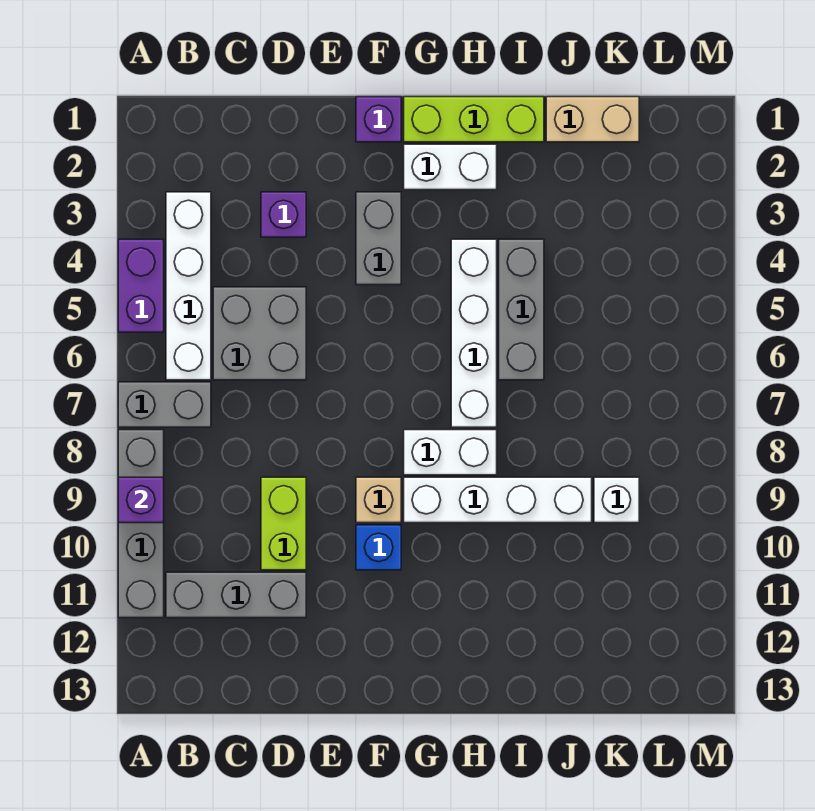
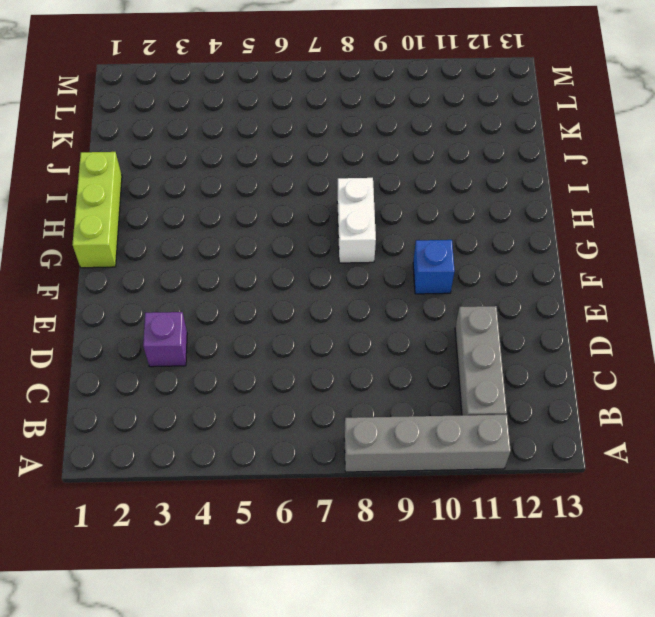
none -> purple 1x2 brick [118,239,164,332]
none -> grey 1x2 brick [118,382,211,427]
none -> white 1x4 brick [166,192,211,380]

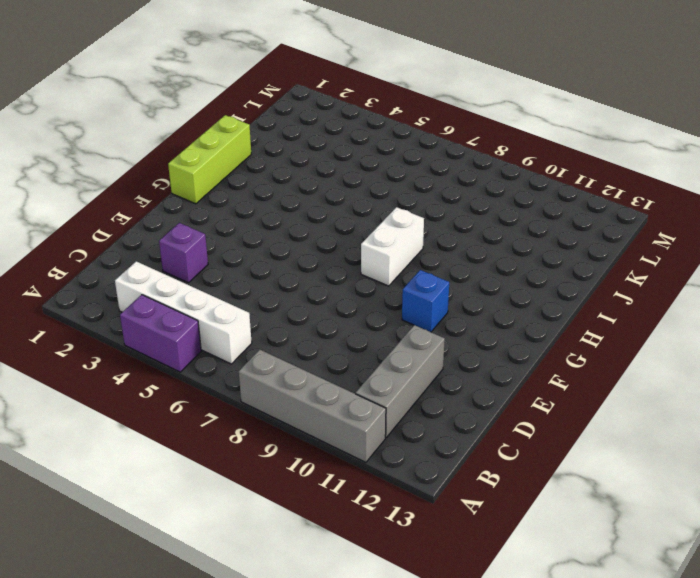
none -> grey 1x2 brick [118,382,211,427]
none -> grey 2x2 brick [213,287,306,380]
none -> lime 1x2 brick [261,477,306,570]

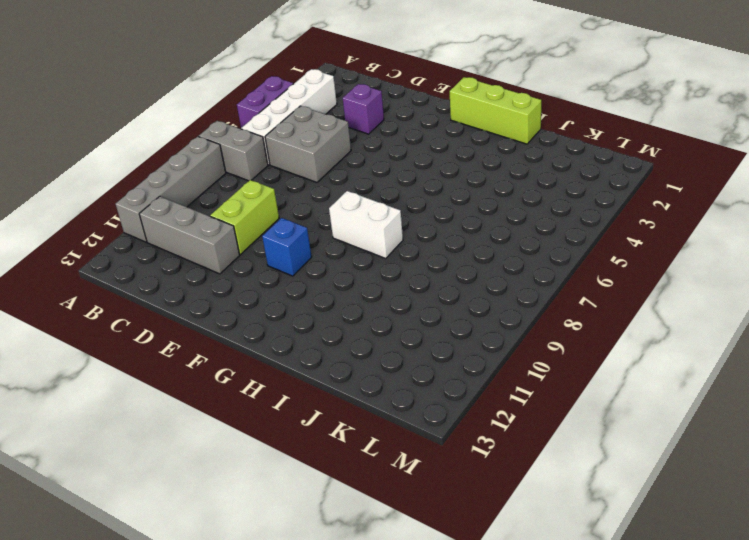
none -> purple 1x1 brick [356,97,401,142]
none -> grey 1x2 brick [356,192,401,285]
none -> tan 1x1 brick [356,477,401,523]

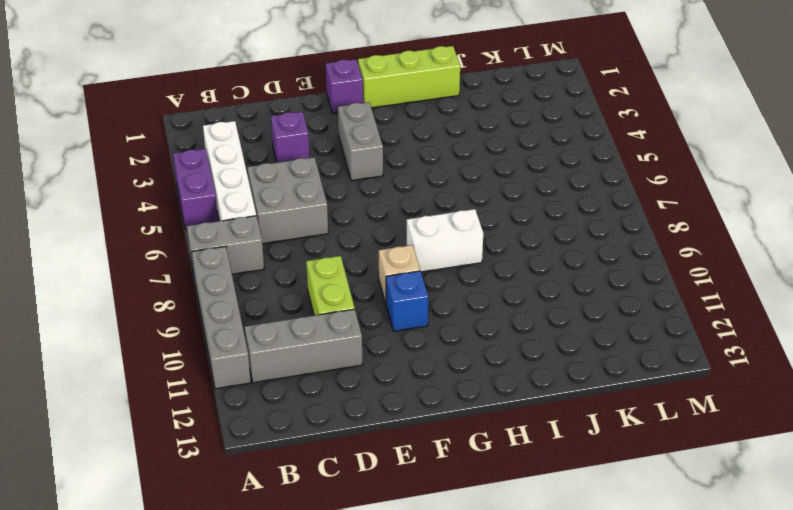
none -> white 1x2 brick [404,144,497,190]
none -> white 1x4 brick [404,477,592,523]
none -> white 1x4 brick [451,239,497,427]

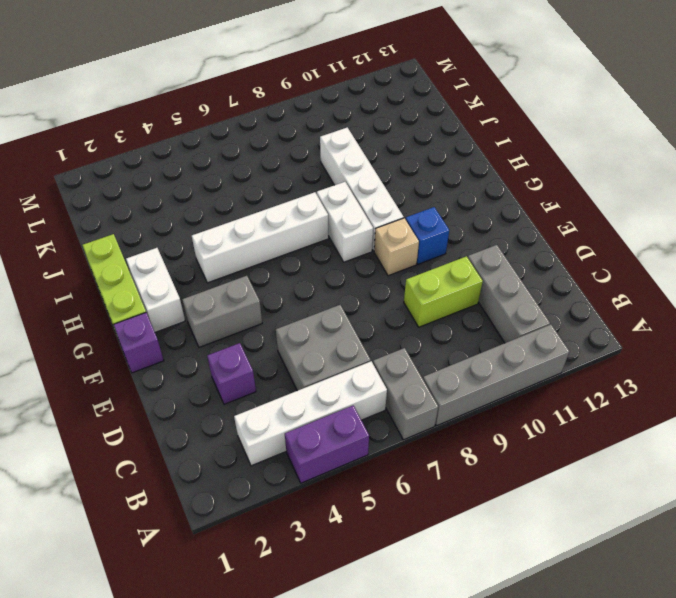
none -> grey 1x3 brick [499,239,544,380]
none -> tan 1x2 brick [546,97,639,142]
none -> white 1x1 brick [594,477,639,523]

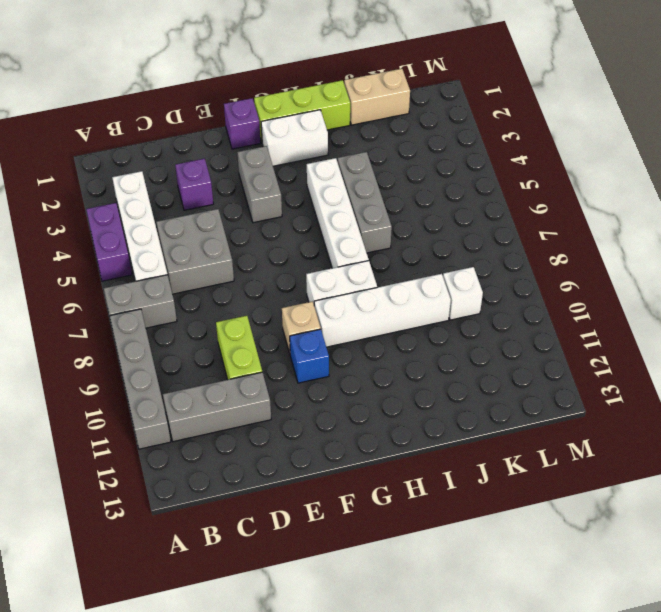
none -> purple 1x1 brick [118,477,164,523]

